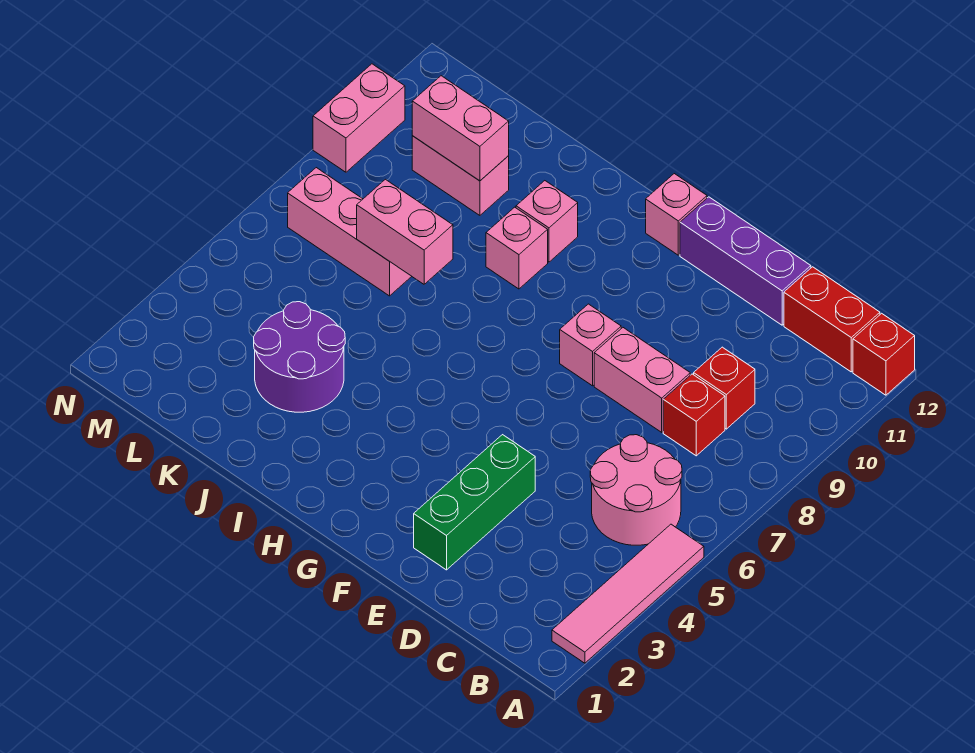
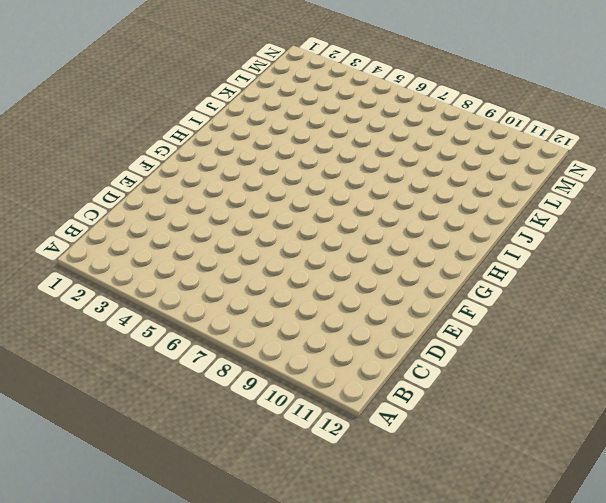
none -> pink 1x4 tile [552,524,704,663]
none -> red 1x1 brick [853,313,915,395]
none -> pink 2x2 round brick [590,435,682,545]

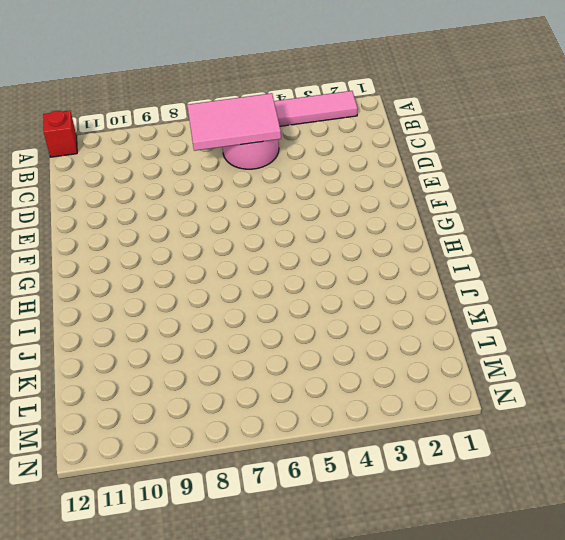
pink 2x3 tile [187,93,281,151] -> none
none -> red 1x2 brick [784,267,880,372]
none -> red 1x1 brick [663,374,725,456]
none -> red 1x1 brick [694,347,755,429]

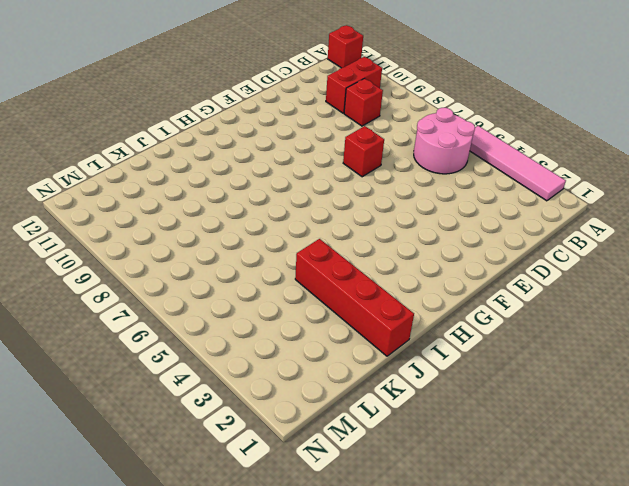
red 1x2 brick [326,57,382,113] -> red 1x2 brick moved to [784,267,880,372]
red 1x1 brick [343,126,384,177] -> red 1x1 brick moved to [663,374,725,456]
red 1x4 brick [295,239,414,356] -> purple 2x2 round brick [254,302,345,412]
none -> pink 1x2 brick [594,328,690,432]
none -> purple 1x3 brick [680,197,811,325]
none -> green 1x3 brick [414,435,535,570]

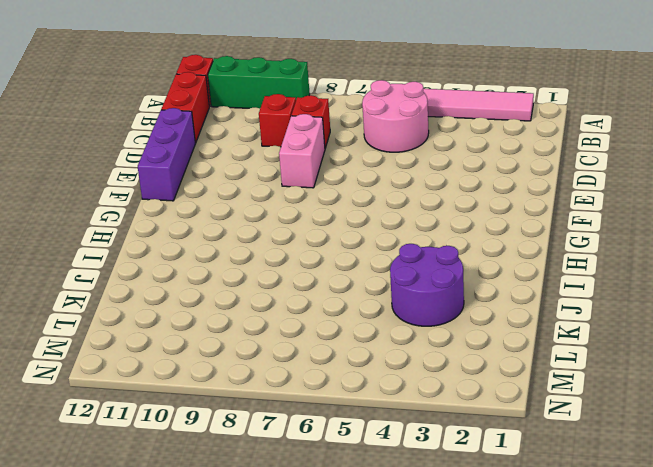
green 1x3 brick [208,56,310,108] -> green 1x3 brick moved to [414,435,535,570]
none -> pink 1x1 brick [560,304,621,386]
none -> pink 1x1 brick [646,174,707,255]
none -> pink 1x1 brick [486,207,548,289]

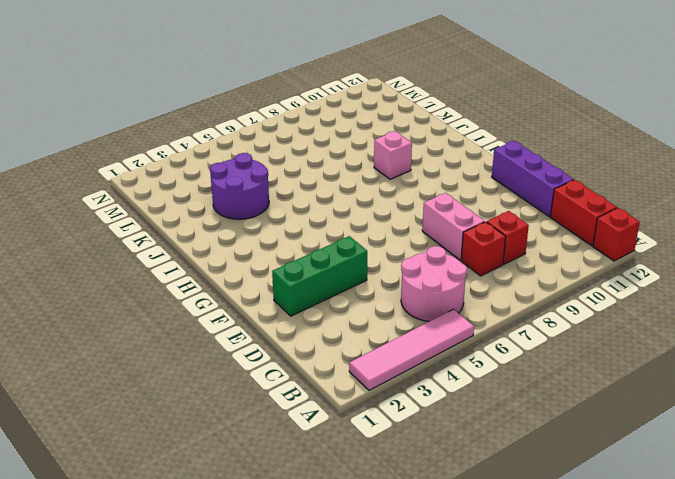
none -> pink 1x1 brick [560,304,621,386]
none -> pink 1x1 brick [646,174,707,255]
none -> pink 1x1 brick [516,181,578,262]

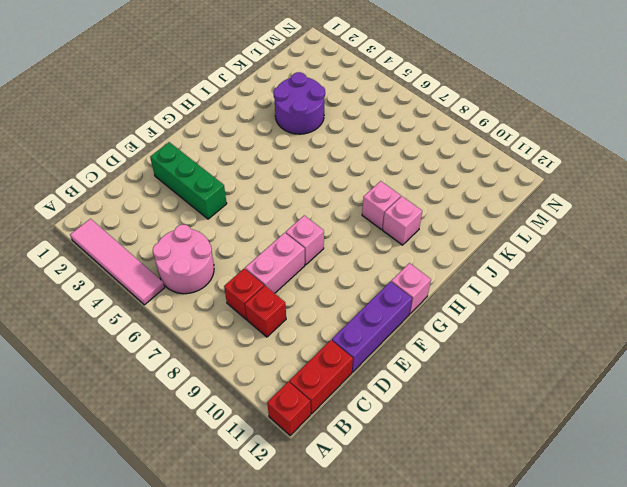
none -> pink 1x3 brick [288,168,412,296]
none -> pink 1x2 brick [412,136,509,215]
none -> pink 1x2 brick [313,64,405,172]

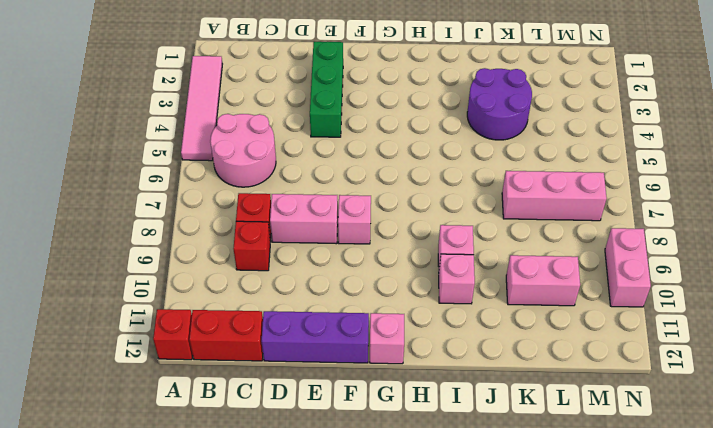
none -> pink 1x2 brick [357,179,453,284]
none -> pink 1x2 brick [412,76,509,181]

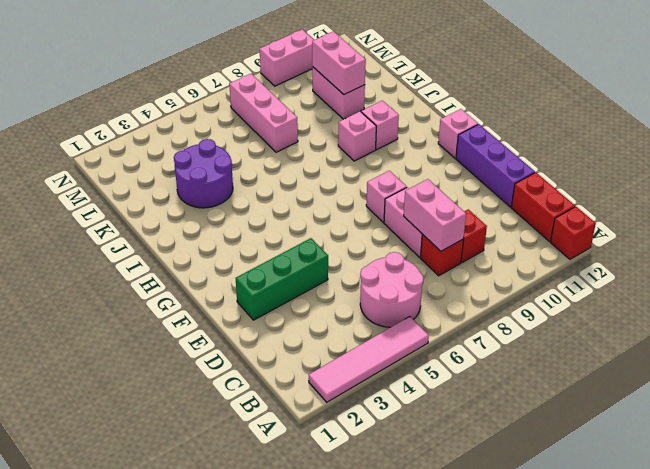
pink 1x2 brick [404,179,466,251] -> pink 1x2 brick moved to [357,179,453,284]

